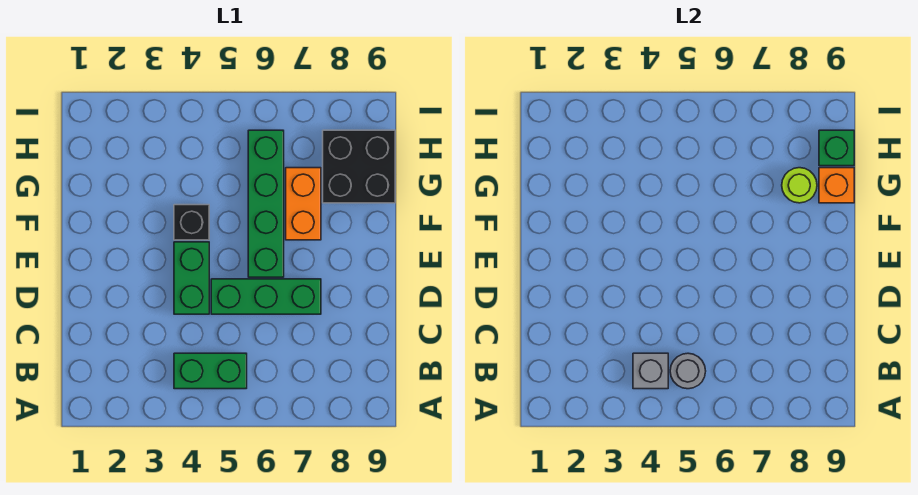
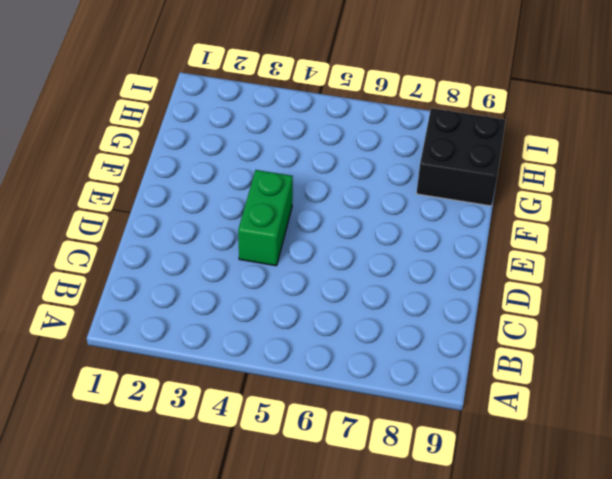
none -> green 1x2 brick [174,353,247,389]
none -> green 1x3 brick [211,279,321,314]
none -> green 1x4 brick [248,130,284,277]

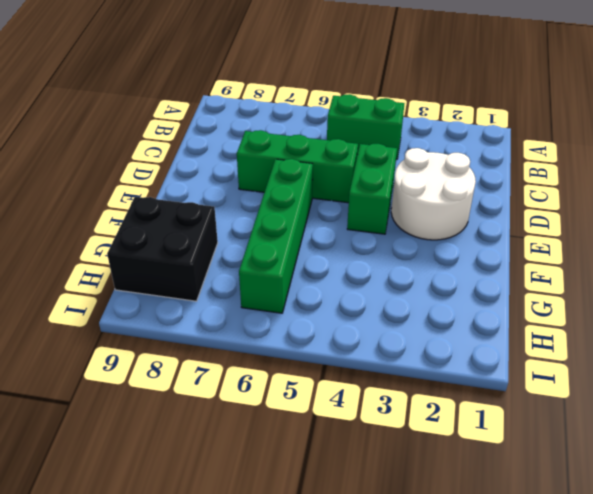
white 2x2 round brick [391,148,476,240] -> none
none -> black 1x1 brick [174,205,209,240]
none -> orange 1x2 brick [286,168,321,240]
none -> grey 1x1 brick [633,353,668,389]

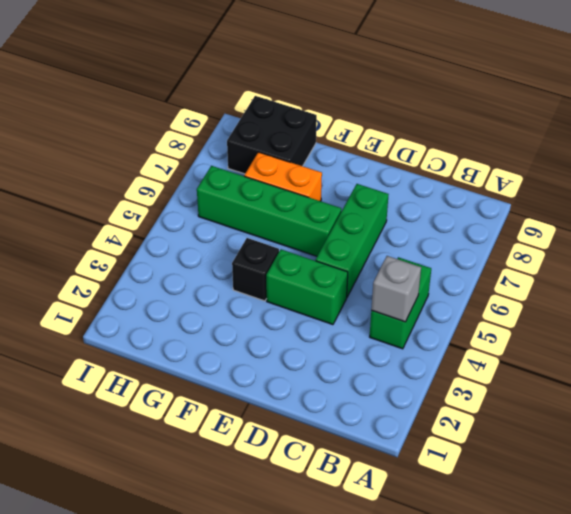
none -> grey 1x1 round brick [670,353,706,389]
none -> lime 1x1 round brick [782,168,817,203]
none -> orange 1x1 brick [819,168,854,203]

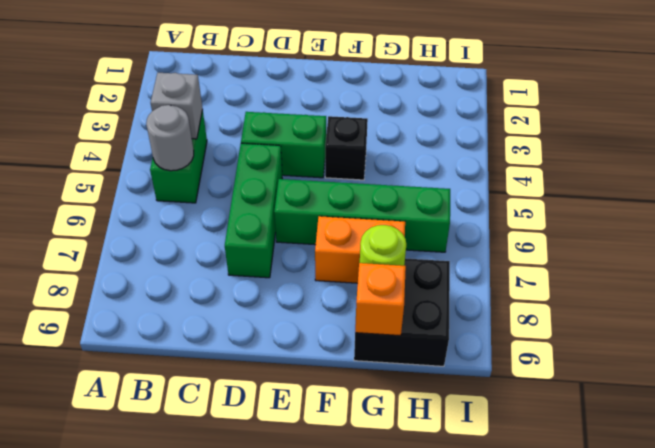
none -> green 1x1 brick [819,130,854,166]

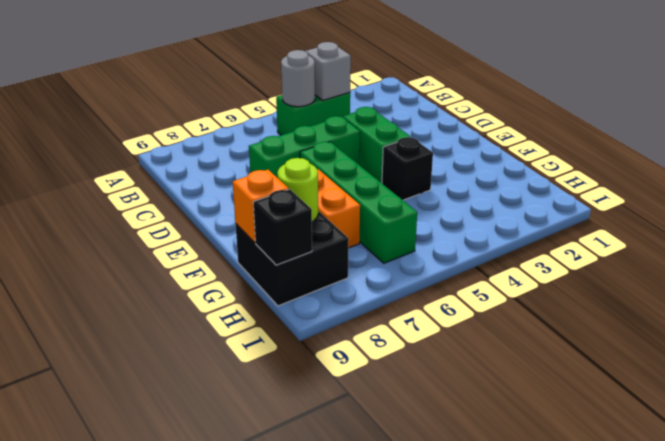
black 1x1 brick [253,189,312,265] -> green 1x1 brick [819,130,854,166]

